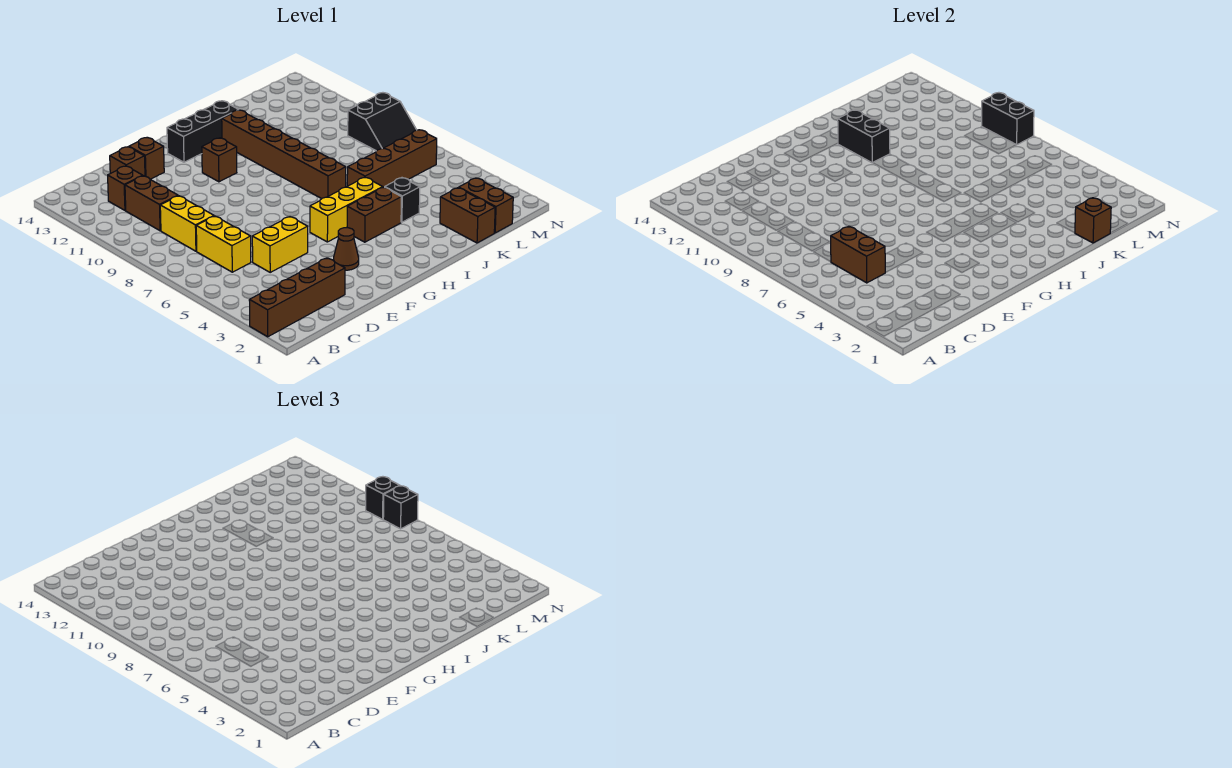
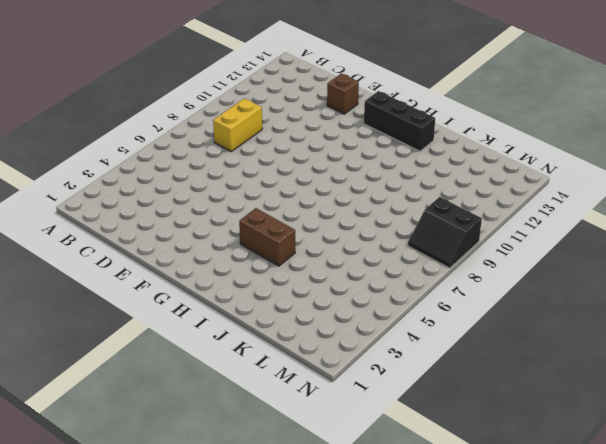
none -> brown 1x4 brick [249,258,345,337]
none -> yellow 1x2 brick [196,216,251,272]
none -> brown 1x2 brick [125,176,178,231]

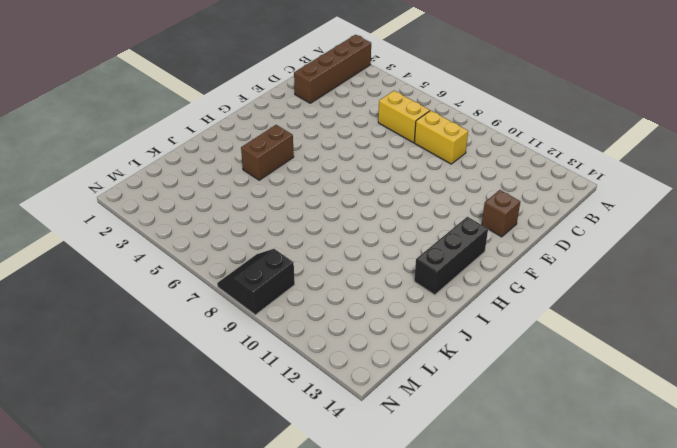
none -> brown 1x2 brick [125,176,178,231]
none -> brown 1x1 brick [108,166,143,210]
none -> yellow 1x2 brick [252,216,308,272]

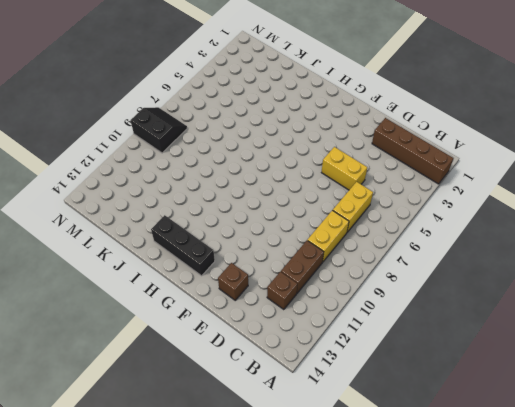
none -> brown 1x1 brick [110,147,145,176]
none -> brown 1x1 cone [333,228,359,270]
none -> yellow 1x3 brick [310,177,383,242]

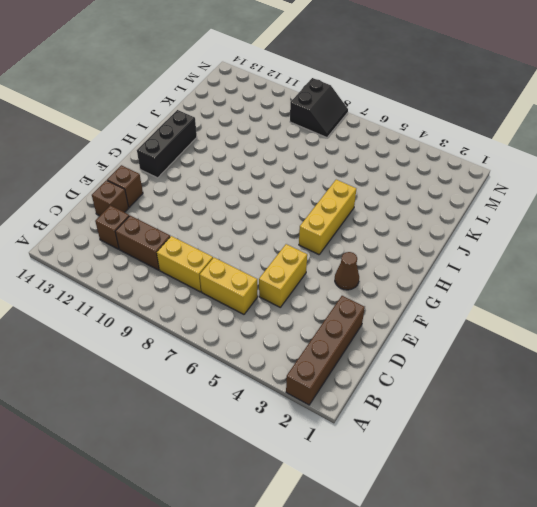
none -> brown 1x1 brick [202,138,237,182]
none -> brown 1x2 brick [347,187,401,242]
none -> brown 1x6 brick [222,110,346,199]

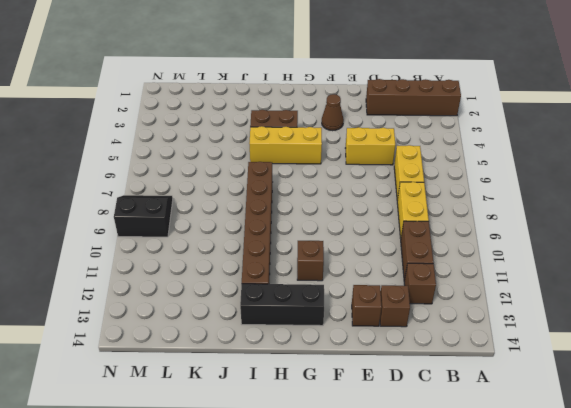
none -> black 1x1 brick [385,178,420,222]
none -> brown 1x4 brick [347,130,437,188]
none -> brown 1x2 brick [440,188,495,243]

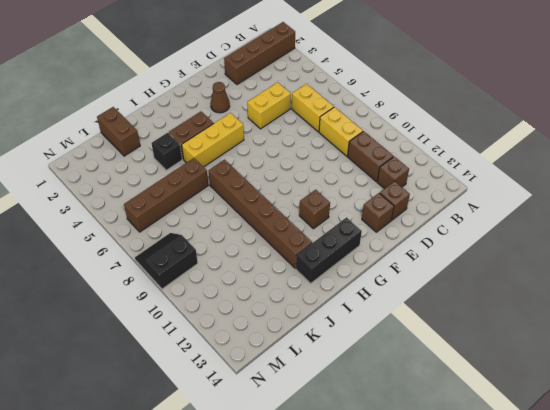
none -> brown 1x2 brick [459,178,513,233]
none -> brown 1x2 brick [831,226,885,283]
none -> black 1x2 brick [838,110,890,163]

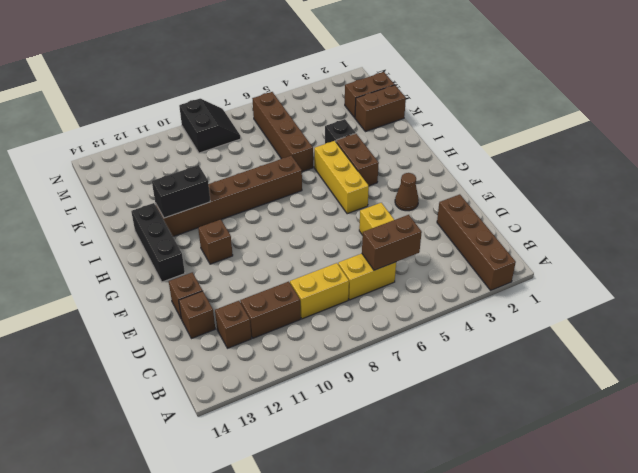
none -> brown 1x1 brick [1075,198,1111,243]
none -> black 1x2 brick [982,93,1034,145]
none -> black 1x1 brick [383,486,418,529]

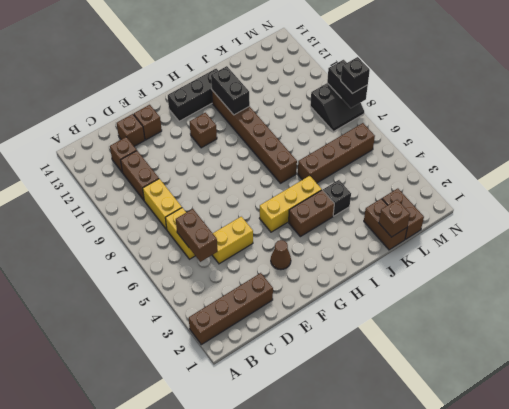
none -> black 1x1 brick [366,477,400,519]

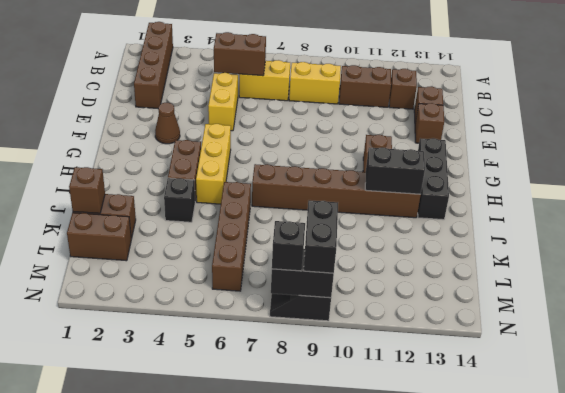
black 1x2 brick [304,200,338,273] -> black 1x1 brick [366,477,400,519]

